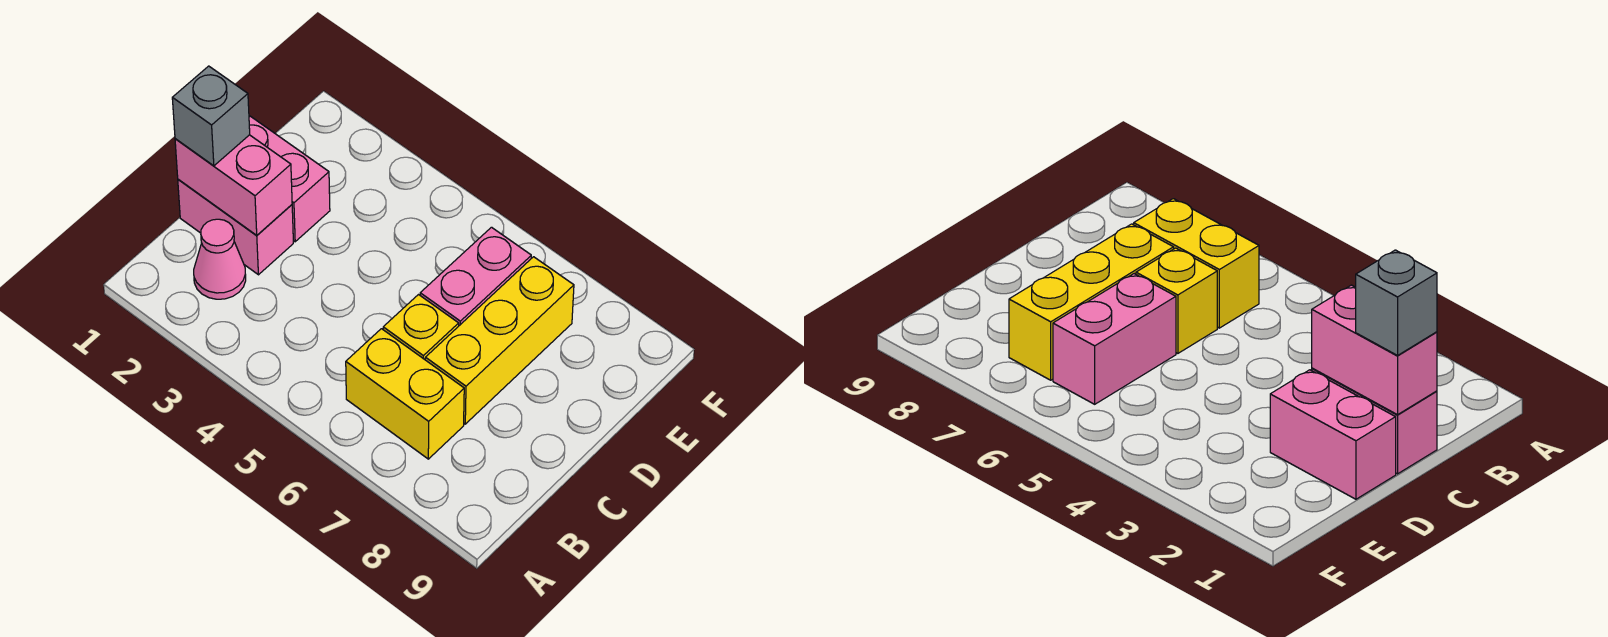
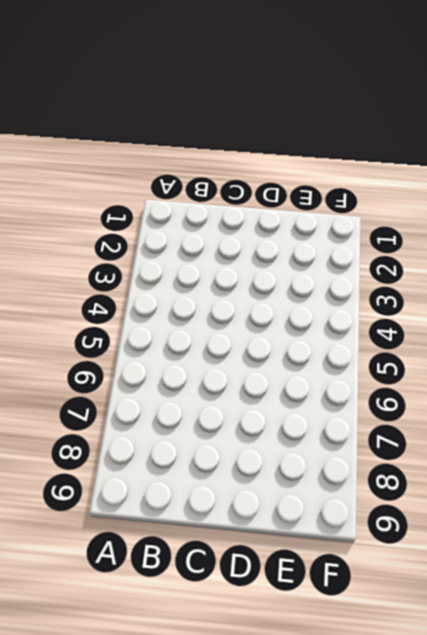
none -> pink 1x1 cone [194,219,246,299]
none -> yellow 1x2 brick [346,329,464,459]

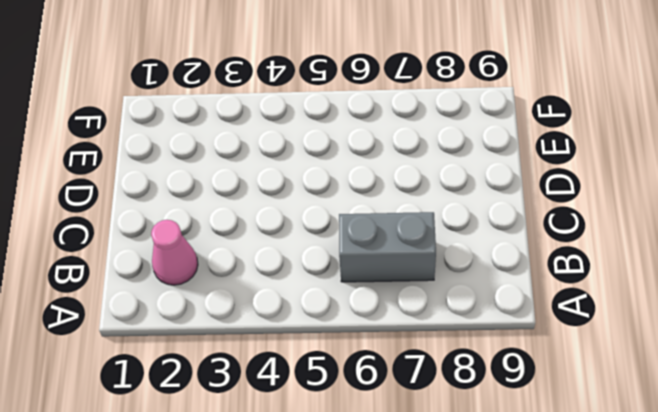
grey 1x2 brick [339,212,436,282] -> yellow 1x2 brick [346,329,464,459]
none -> pink 1x2 brick [178,180,293,275]
none -> yellow 1x1 brick [383,295,459,359]

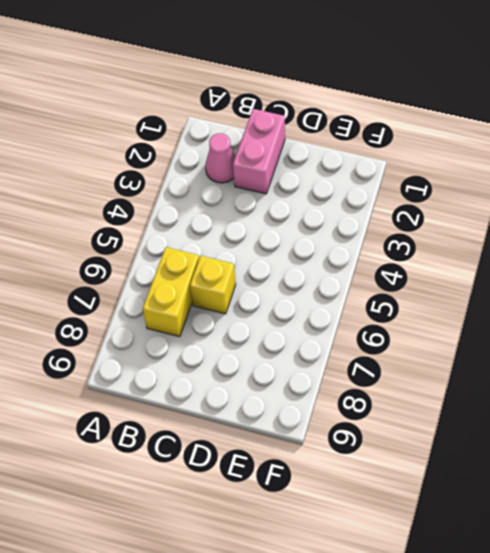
none -> yellow 1x3 brick [425,257,574,424]
none -> pink 1x2 brick [249,116,330,242]

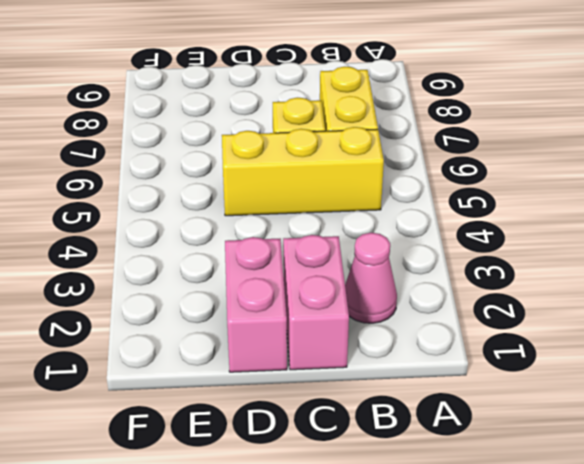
yellow 1x3 brick [222,127,384,216] -> yellow 1x3 brick moved to [425,257,574,424]
none -> pink 1x2 brick [420,227,531,326]
none -> pink 1x2 brick [175,135,292,235]

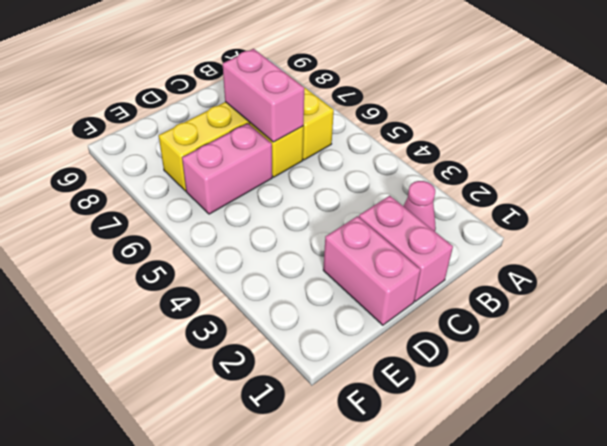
pink 1x2 brick [223,49,304,142] -> pink 1x2 brick moved to [175,135,292,235]
none -> grey 1x1 brick [172,66,250,166]

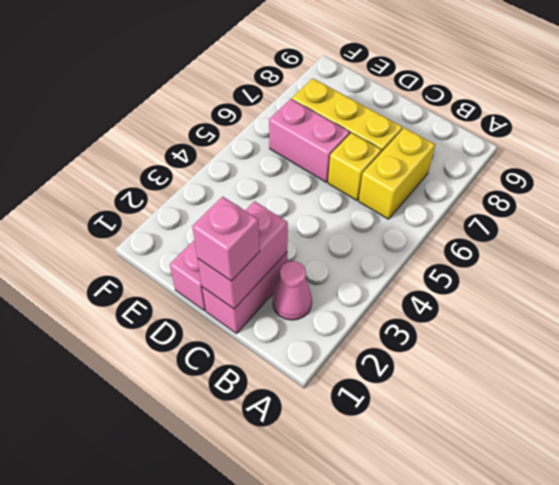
pink 1x1 brick [192,197,260,281] -> grey 1x1 brick [172,66,250,166]

